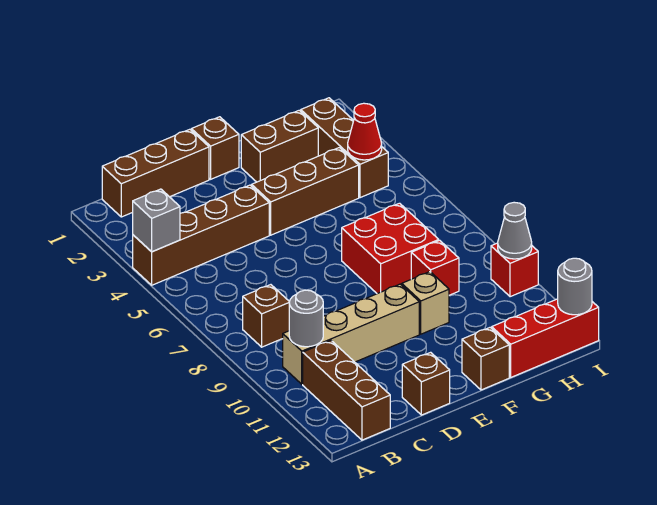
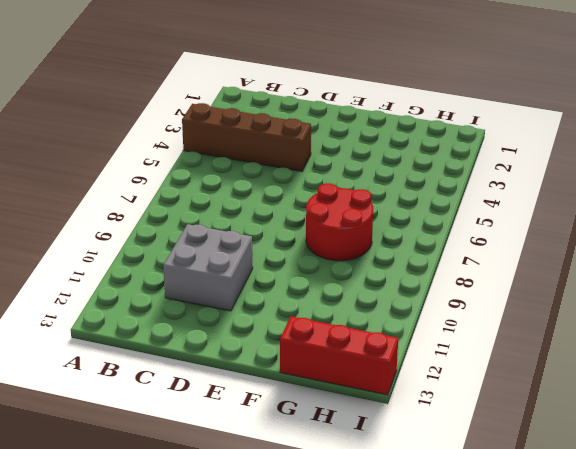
grey 2x2 brick [163,224,253,311] -> tan 1x4 brick [283,284,419,384]
red 2x2 round brick [306,183,373,261] -> red 2x2 brick [342,203,439,294]
none -> brown 1x3 brick [102,129,209,217]
none -> brown 1x1 brick [243,285,289,347]
none -> brown 1x3 brick [303,340,390,440]

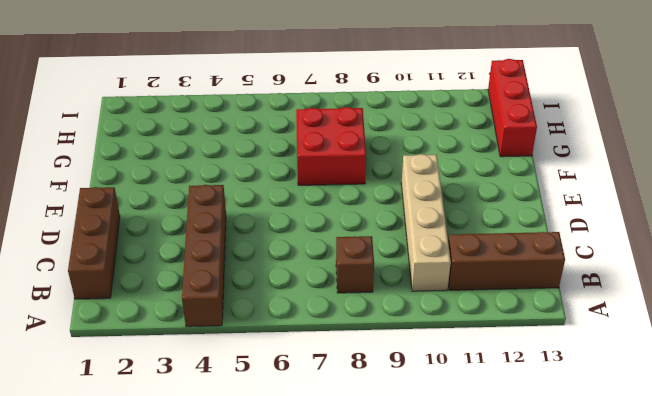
none -> brown 1x1 brick [402,352,450,415]
none -> brown 1x1 brick [191,117,239,179]
none -> brown 1x3 brick [252,148,359,235]

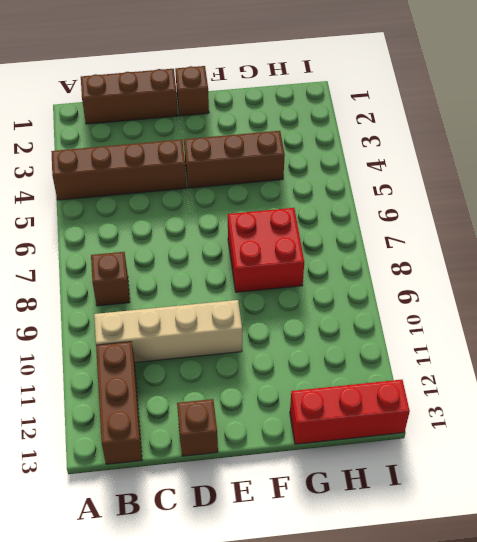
none -> brown 1x2 brick [241,110,318,182]
none -> tan 1x1 brick [402,272,449,334]
none -> brown 1x1 brick [462,328,509,390]

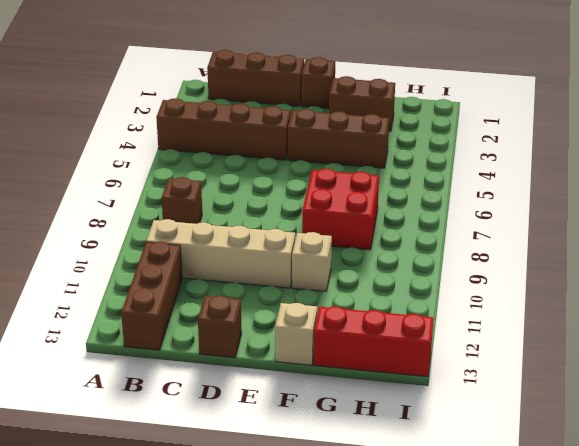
tan 1x1 brick [275,303,317,365] -> brown 1x1 brick [462,328,509,390]
none -> red 1x1 brick [411,240,459,295]
none -> brown 1x3 brick [301,98,388,198]
none -> red 1x1 brick [491,243,538,297]

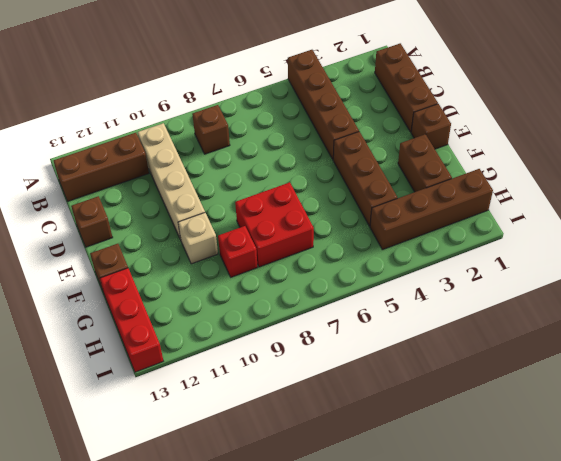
brown 1x4 brick [370,169,493,250] -> brown 1x3 brick [301,98,388,198]
none -> red 1x1 brick [491,243,538,297]
none -> grey 1x1 brick [133,189,180,252]
none -> grey 1x1 round brick [289,290,323,347]

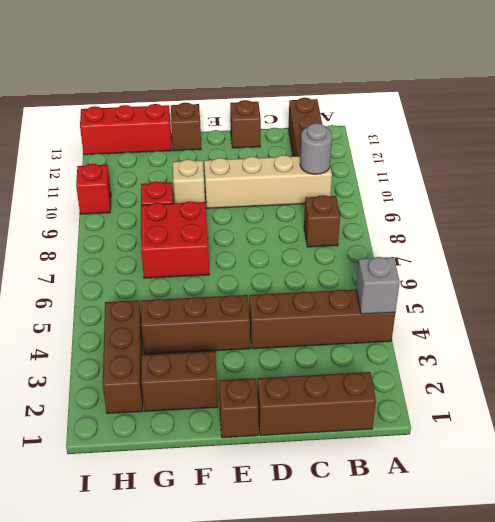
none -> red 1x1 cone [348,103,382,160]
none -> grey 1x1 cone [498,202,532,259]
none -> grey 1x1 round brick [558,258,592,315]

